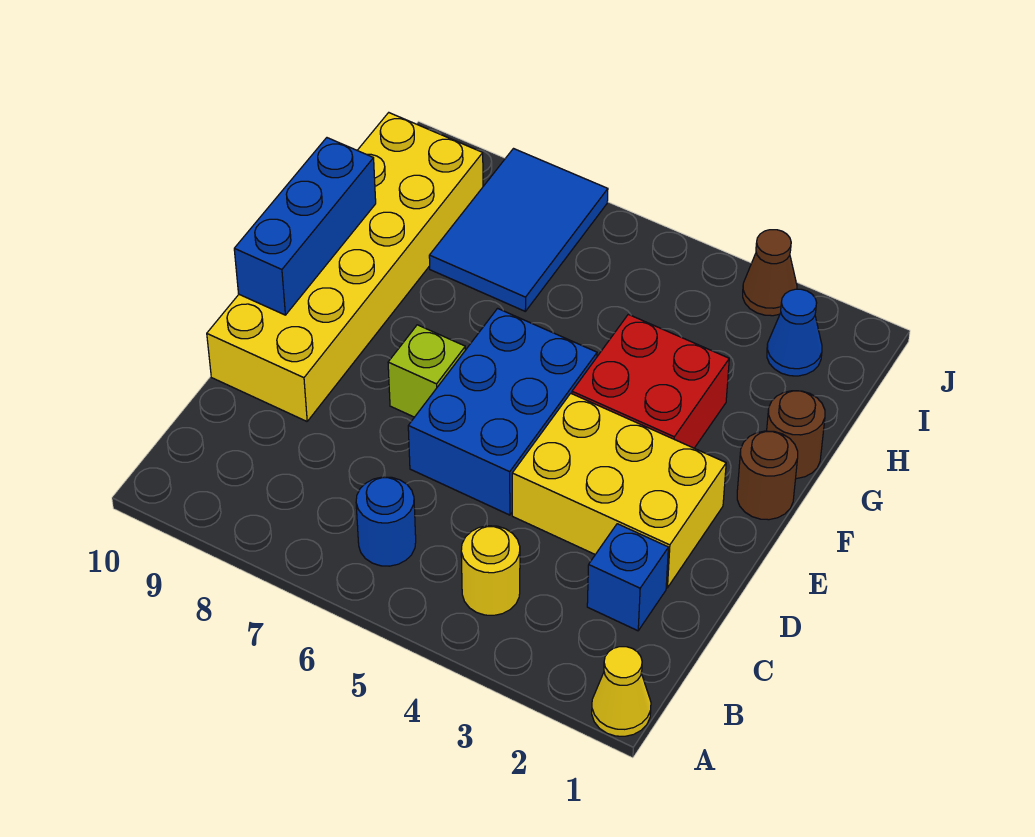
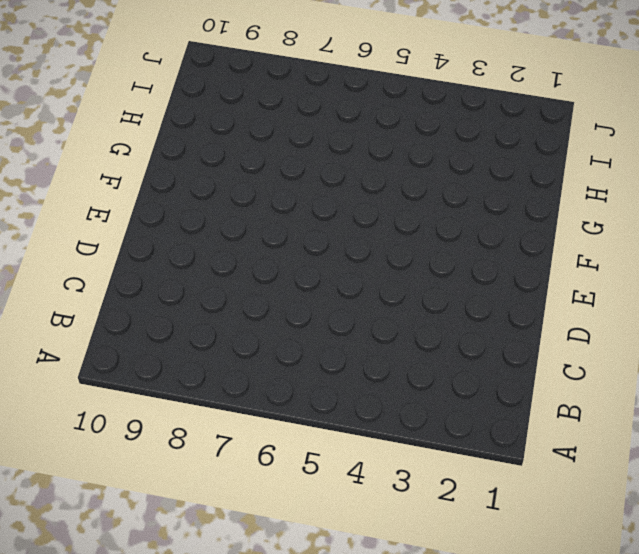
none -> yellow 1x1 cone [592,647,651,736]
none -> yellow 1x1 round brick [461,526,520,615]
none -> blue 1x1 round brick [356,477,416,566]

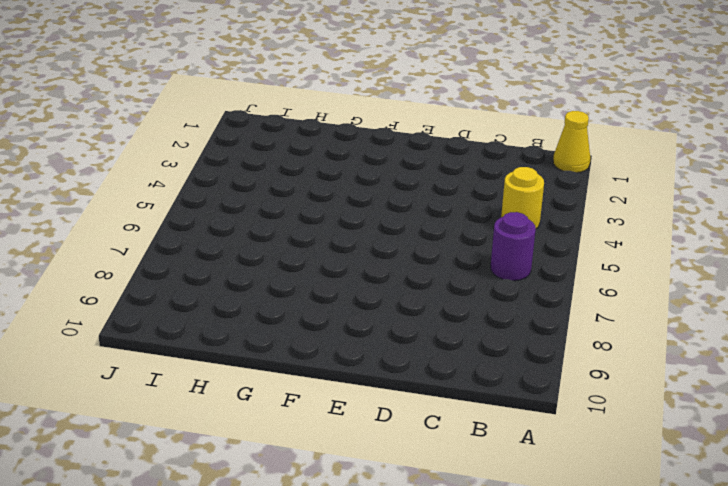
purple 1x1 round brick [491,212,536,281] -> blue 1x1 round brick [356,477,416,566]
none -> blue 1x1 brick [587,524,668,631]
none -> yellow 2x3 brick [512,393,726,588]
none -> blue 2x3 brick [408,308,597,515]

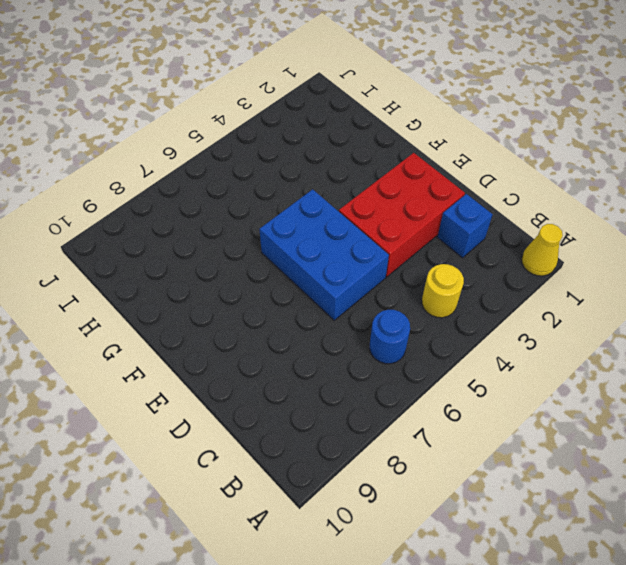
red 2x3 brick [339,153,465,277] -> yellow 2x3 brick [512,393,726,588]
none -> yellow 2x6 brick [207,113,483,421]
none -> lime 1x1 brick [388,325,465,417]
none -> brown 1x1 round brick [737,431,798,520]

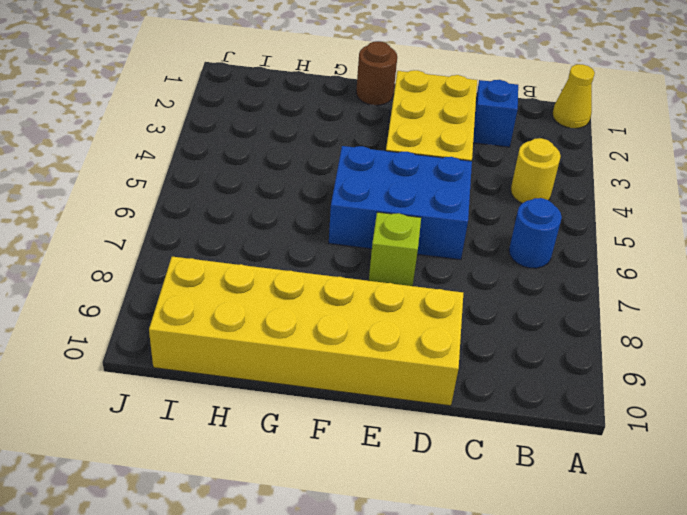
none -> red 2x2 brick [572,314,729,448]
none -> brown 1x1 round brick [767,391,825,479]
none -> blue 2x3 tile [429,149,608,311]

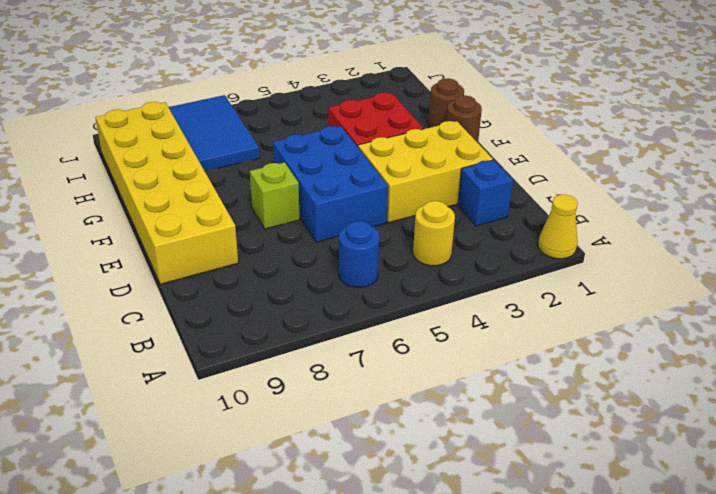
none -> blue 1x1 cone [767,289,822,376]
none -> brown 1x1 cone [743,230,797,316]
none -> blue 1x3 brick [234,138,376,315]

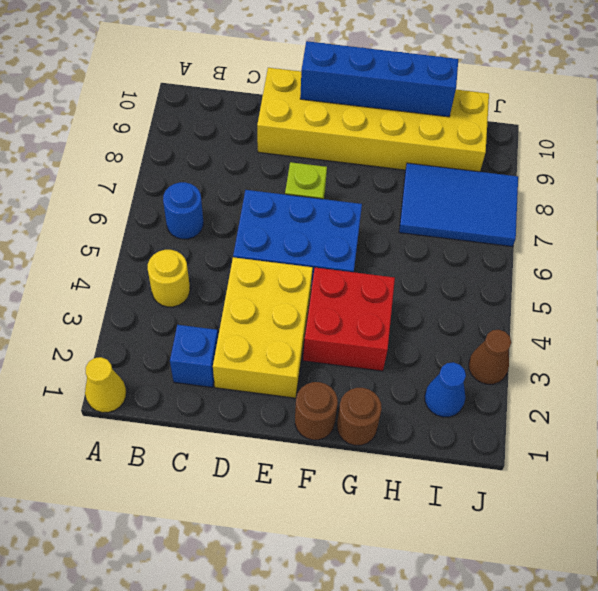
blue 1x4 brick [300,41,458,117] -> blue 1x3 brick [234,138,376,315]

